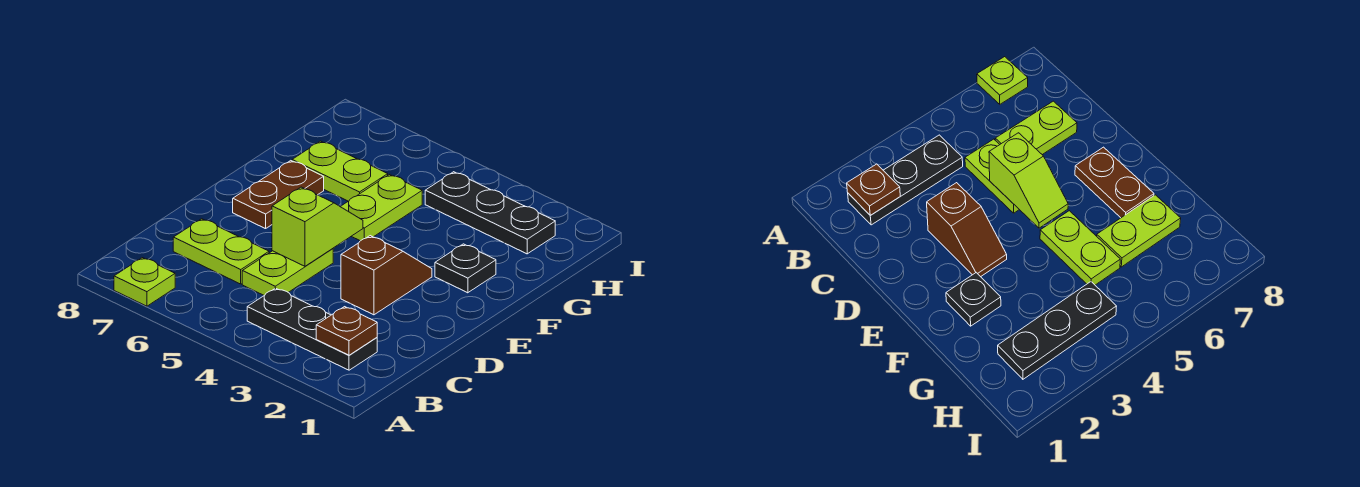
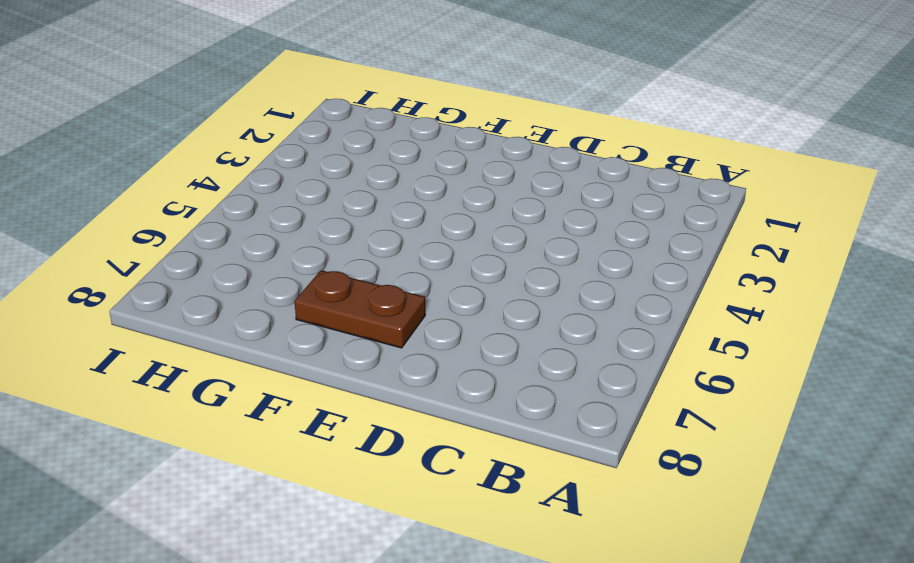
none -> lime 1x1 plate [114,258,175,306]
none -> black 1x3 plate [247,288,377,370]
none -> lime 1x2 plate [242,249,333,295]

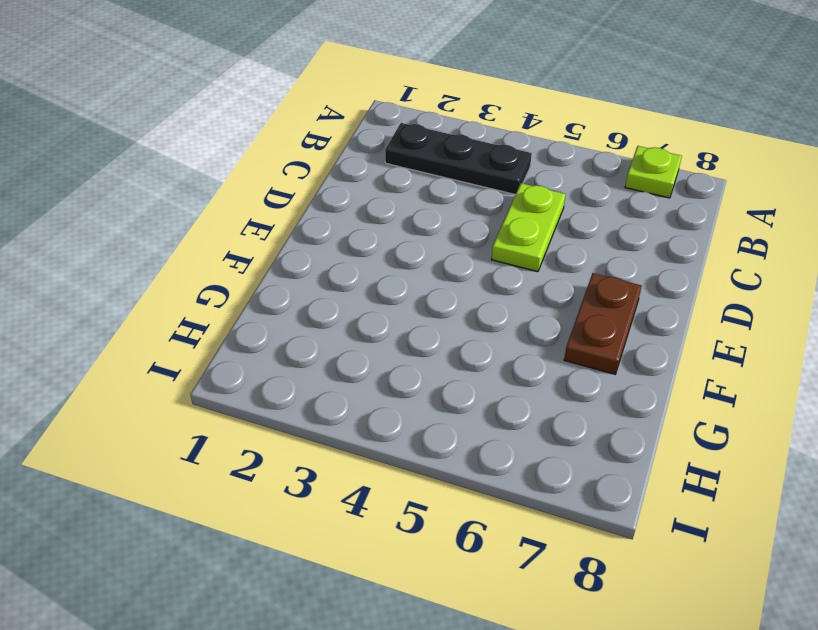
none -> lime 1x2 plate [173,219,269,284]
none -> brown 1x2 slope [341,236,432,315]
none -> black 1x1 plate [435,244,496,293]

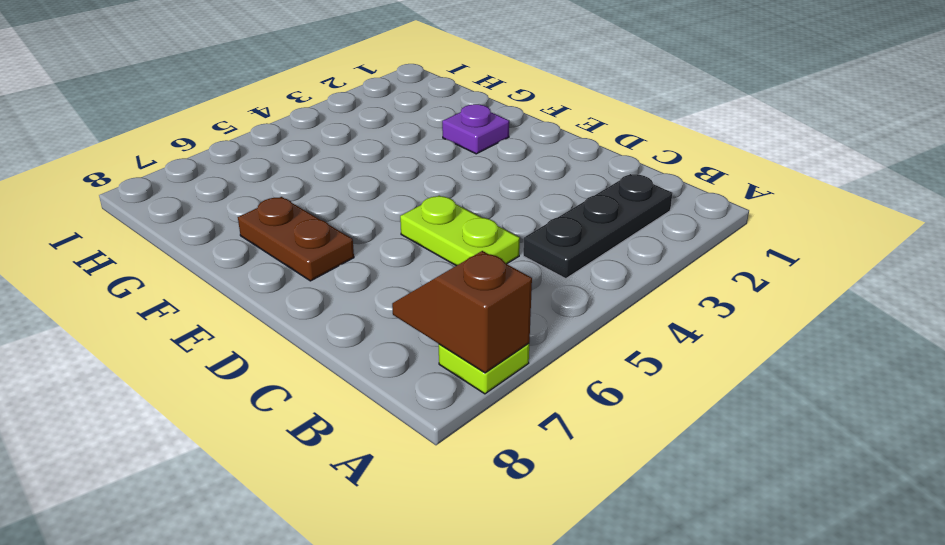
brown 1x2 slope [392,251,532,373] -> brown 1x2 slope moved to [341,236,432,315]
purple 1x1 plate [442,104,509,154] -> black 1x1 plate [435,244,496,293]
none -> lime 1x2 plate [173,219,269,284]
none -> lime 1x2 plate [340,175,422,241]
none -> lime 1x2 plate [292,141,388,201]

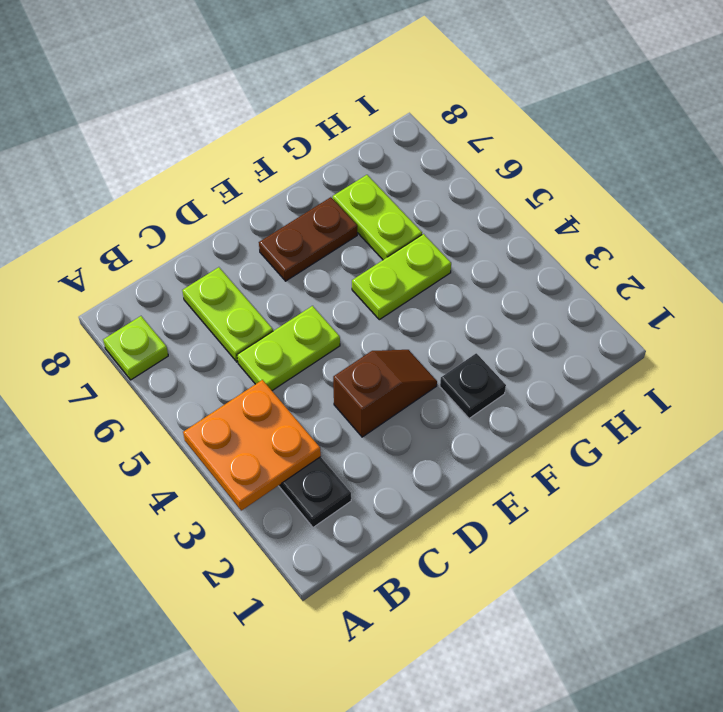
orange 2x2 plate [183,380,321,510] -> none
none -> black 1x3 plate [425,172,555,254]
none -> brown 1x1 plate [316,307,377,355]
none -> lime 1x2 slope [272,187,363,266]

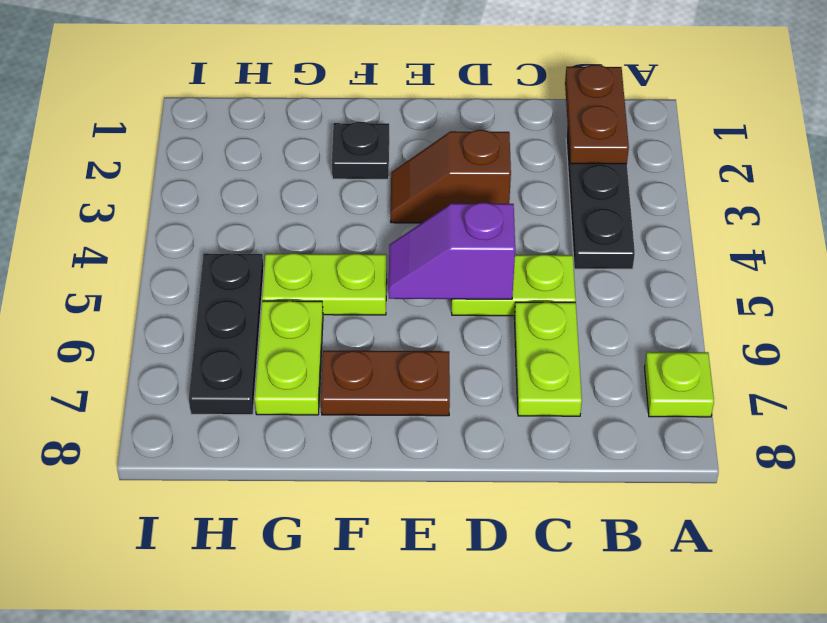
brown 1x2 plate [565,65,629,164] -> brown 1x1 plate [316,307,377,355]
purple 1x2 slope [389,203,515,299] -> lime 1x2 slope [272,187,363,266]
black 1x3 plate [189,253,264,415] -> black 1x3 plate moved to [425,172,555,254]

